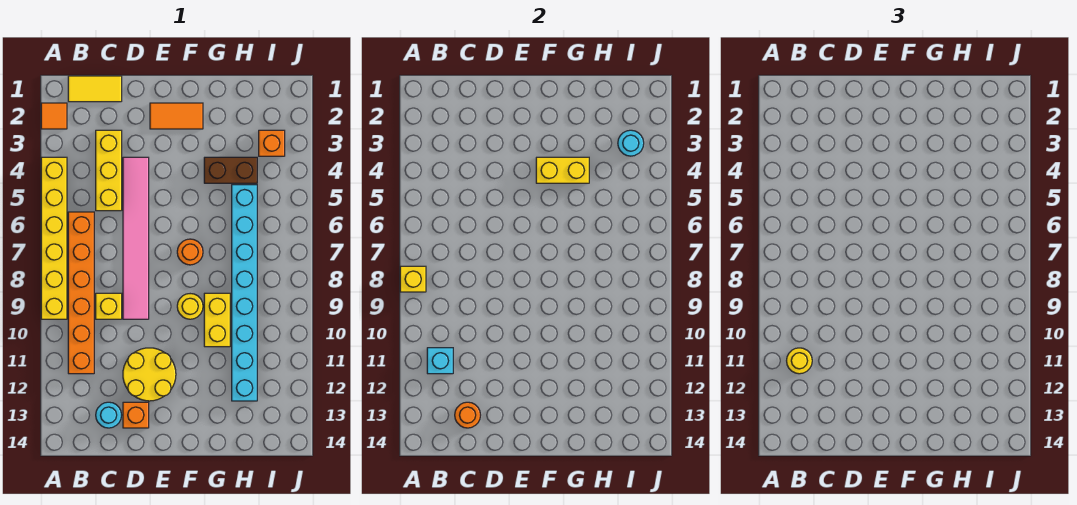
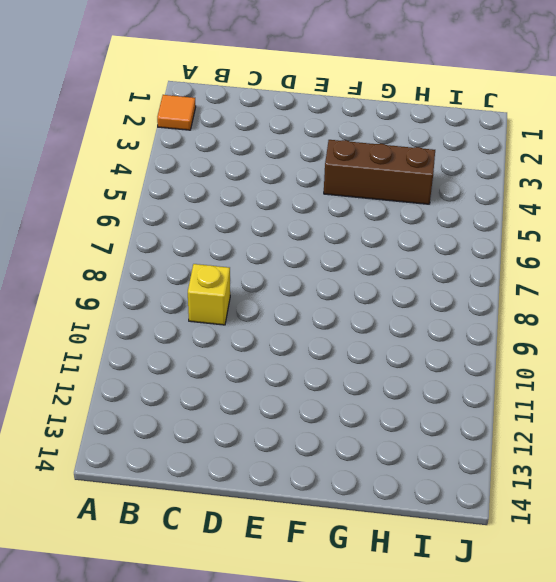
brown 1x3 brick [324,140,435,204] -> brown 1x2 brick [204,157,257,183]
none -> yellow 1x6 brick [41,157,67,319]
none -> yellow 1x2 tile [68,76,122,102]
none -> orange 1x6 brick [68,212,94,374]

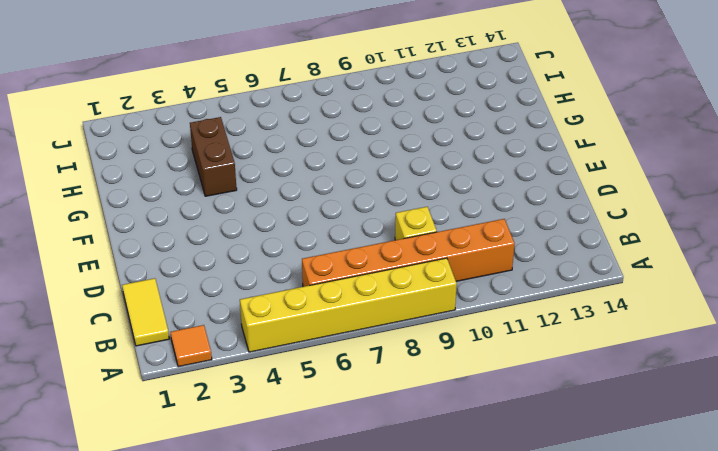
none -> yellow 1x3 brick [96,130,122,211]
none -> cyan 1x1 round brick [96,402,121,428]
none -> pink 1x6 tile [123,157,149,319]

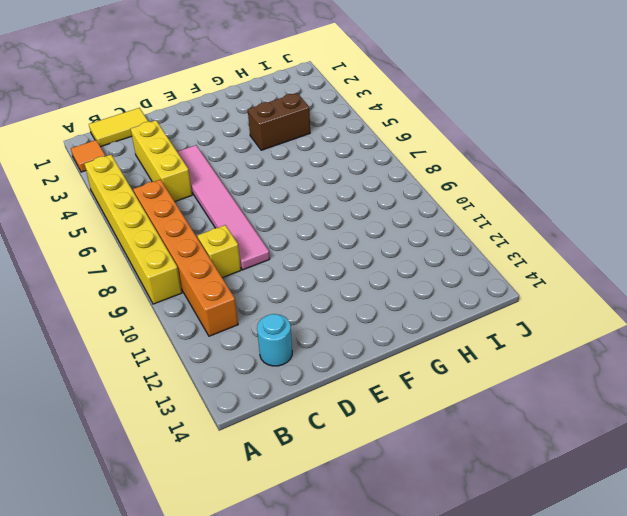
none -> yellow 2x2 round brick [123,348,176,401]
none -> orange 1x1 brick [123,402,149,428]
none -> orange 1x2 tile [150,103,203,129]

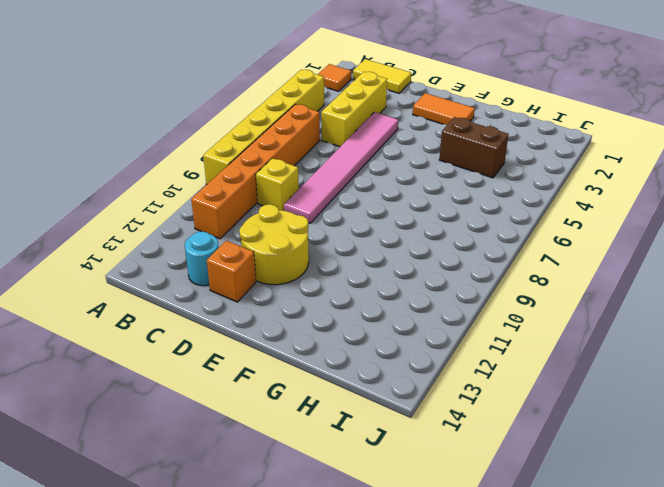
none -> orange 1x1 round brick [177,239,203,265]
none -> yellow 1x1 round brick [177,294,203,319]
none -> yellow 1x2 brick [204,293,230,347]

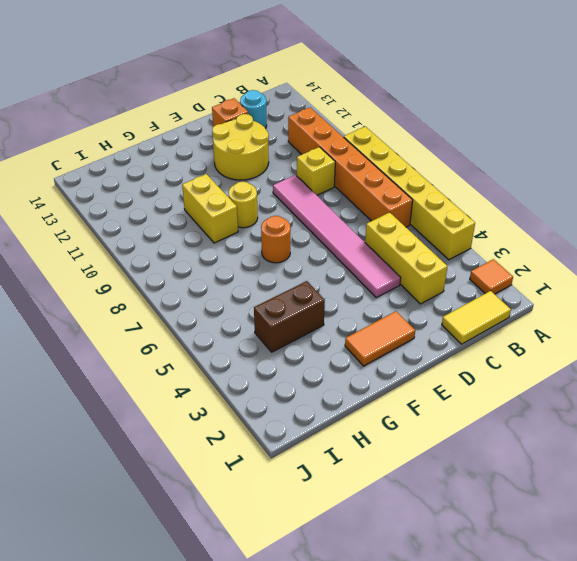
none -> cyan 1x8 brick [232,185,257,401]
none -> orange 1x1 brick [259,130,285,156]
none -> yellow 1x1 brick [400,266,426,292]

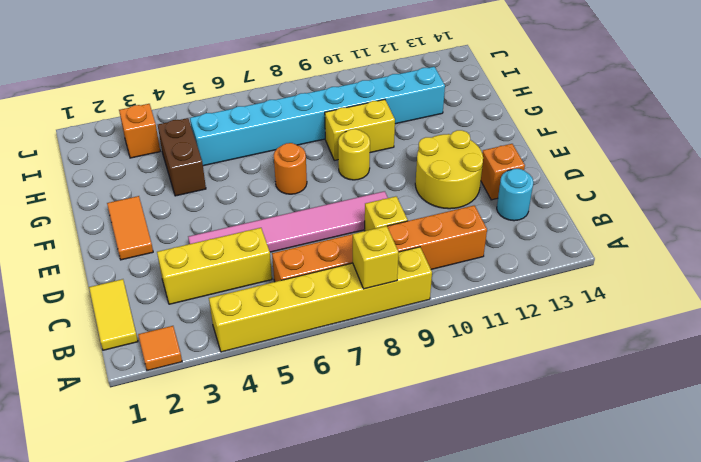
none -> cyan 1x1 brick [427,348,453,374]
none -> orange 1x1 round brick [455,402,480,428]
none -> yellow 1x2 brick [536,157,589,183]

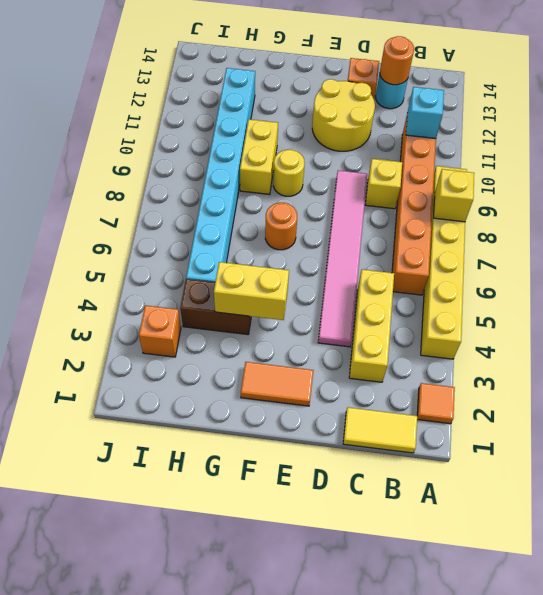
none -> cyan 1x1 round brick [618,130,644,156]
none -> yellow 1x1 round brick [787,348,812,374]

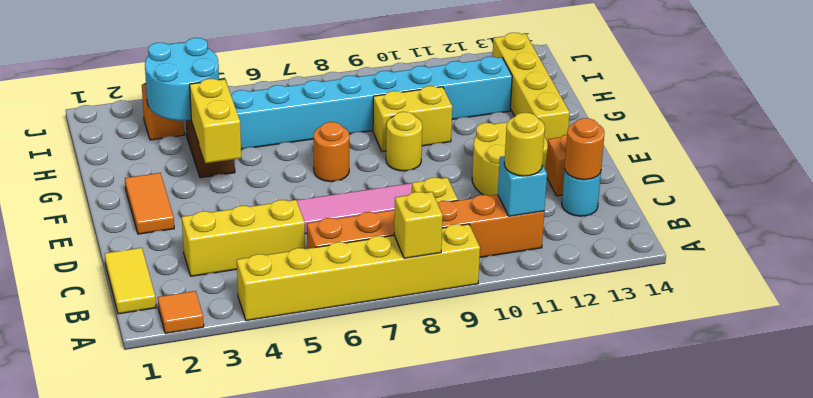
yellow 1x4 brick [492,33,570,143] -> none
cyan 2x2 round brick [145,38,219,121] -> cyan 1x1 round brick [618,130,644,156]

